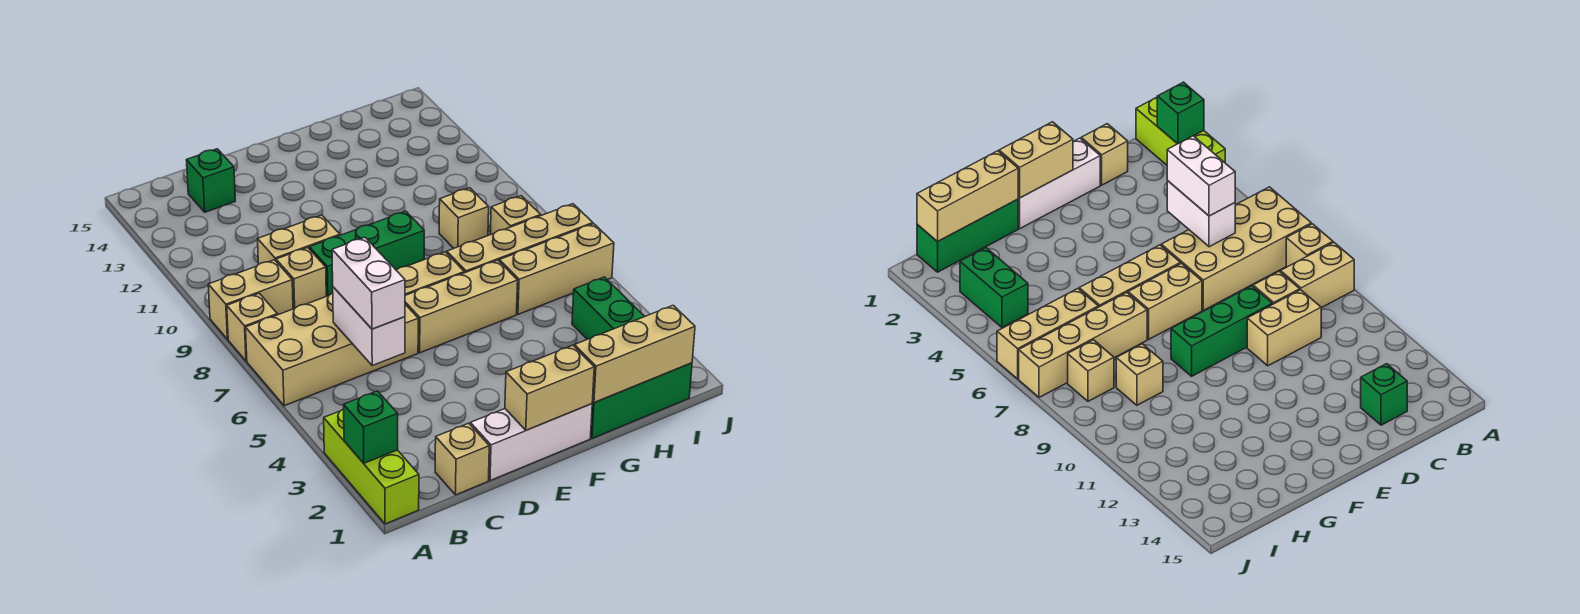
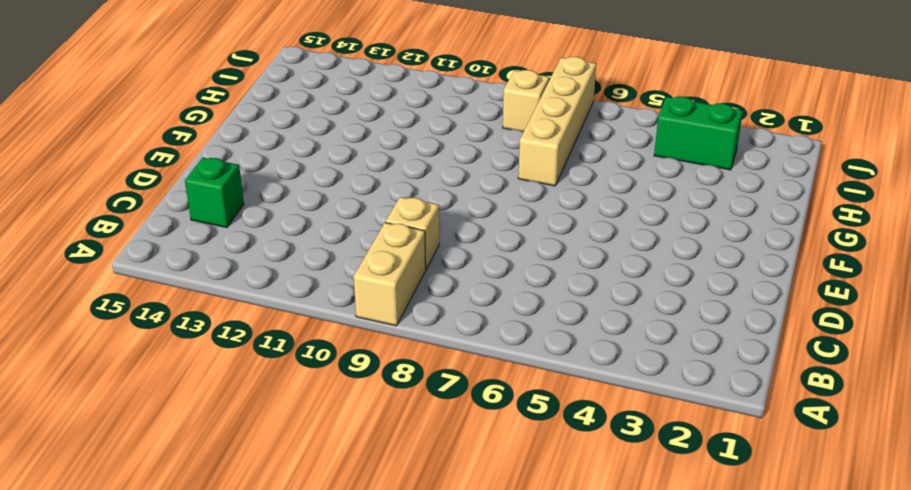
none -> lime 1x3 brick [324,409,419,524]
none -> tan 2x4 brick [246,293,418,406]
none -> tan 1x1 brick [227,293,277,361]

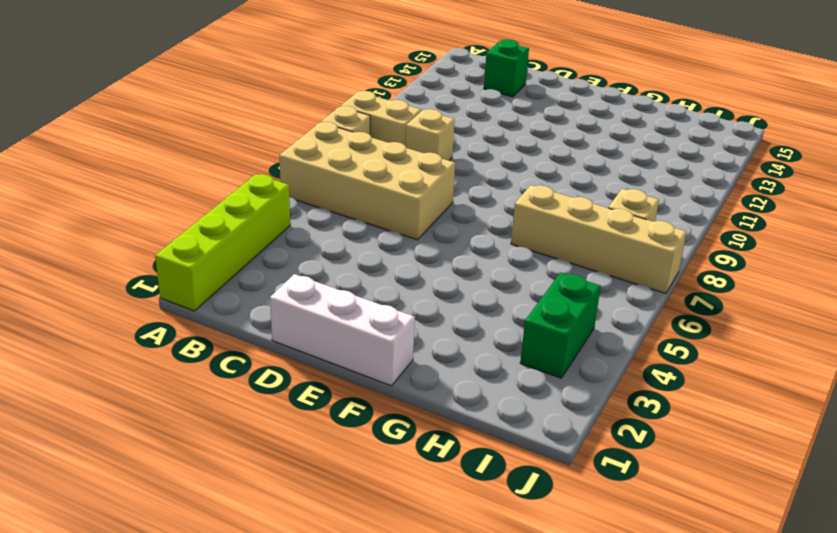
lime 1x4 brick [155,174,290,311] -> lime 1x3 brick [324,409,419,524]
none -> tan 1x1 brick [435,423,489,495]
none -> tan 1x2 brick [258,215,340,265]
none -> green 1x3 brick [309,211,424,296]

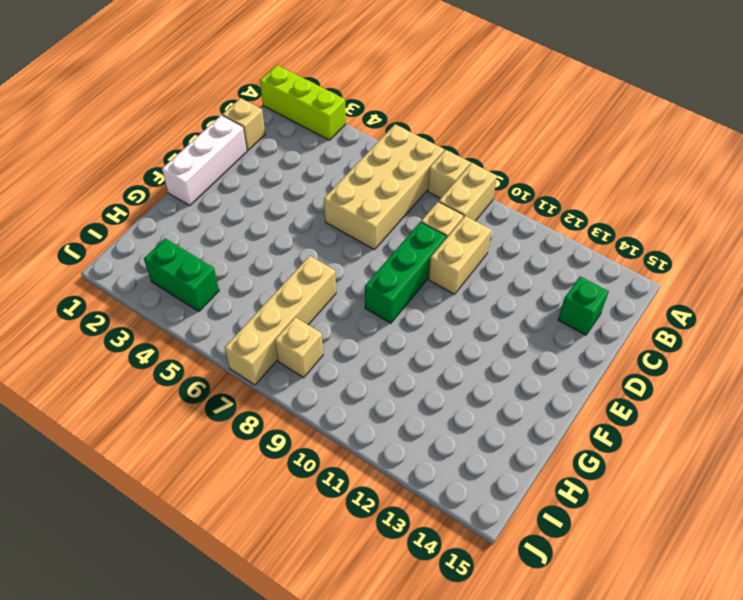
none -> tan 1x3 brick [405,260,518,353]
none -> tan 1x2 brick [396,252,464,295]
none -> green 1x3 brick [591,363,692,438]

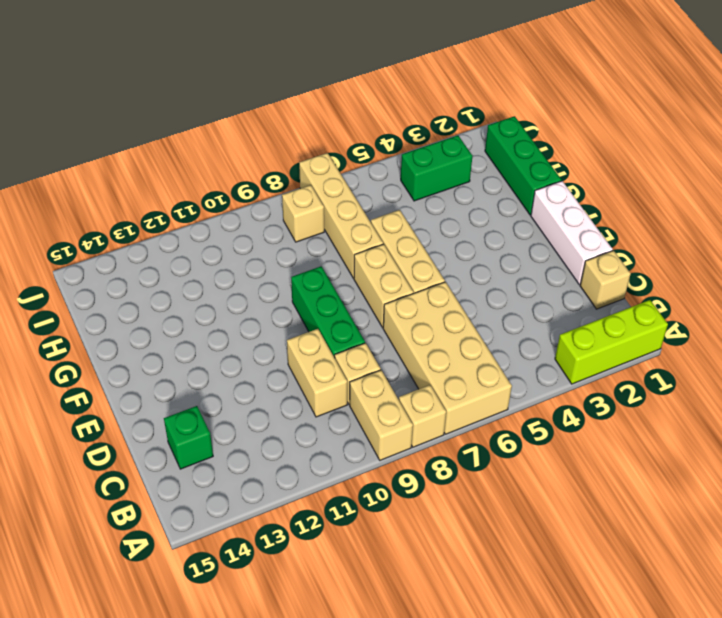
none -> tan 1x3 brick [499,224,614,314]
none -> tan 1x1 brick [439,188,489,248]
none -> green 1x1 brick [344,391,398,463]

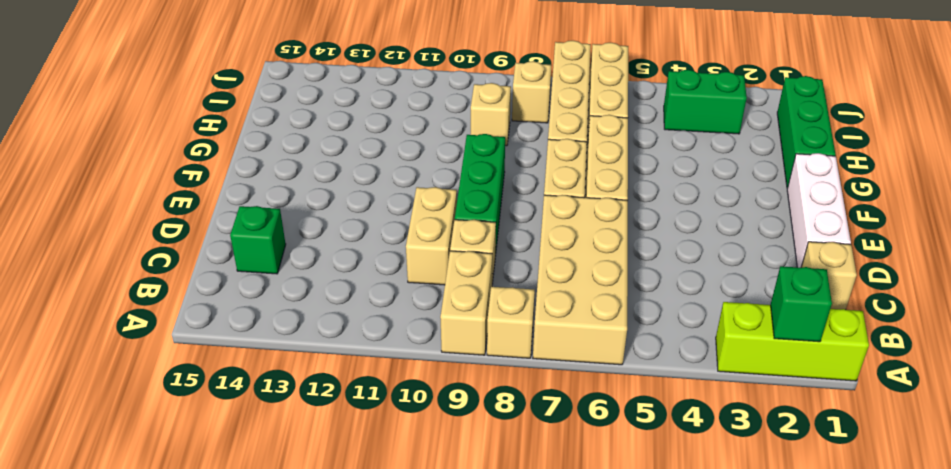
none -> white 1x2 brick [333,287,405,365]
none -> tan 1x2 brick [505,345,594,430]
none -> tan 1x3 brick [574,305,695,403]

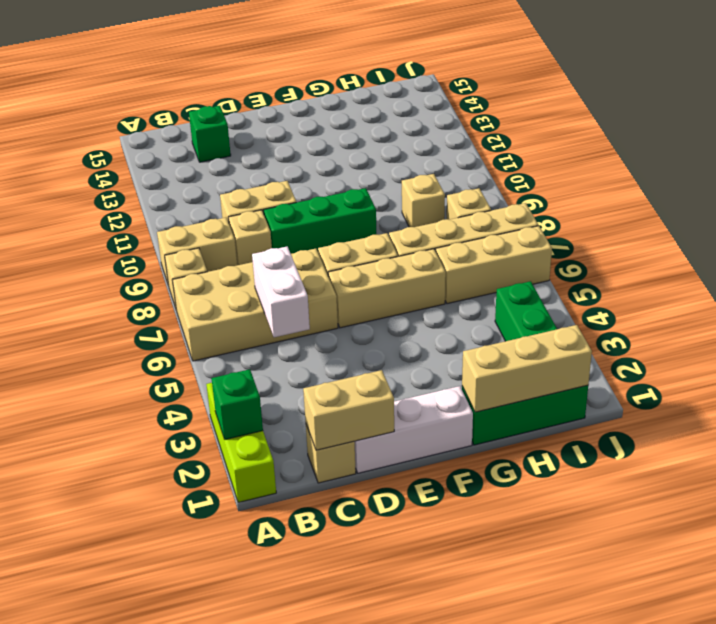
tan 1x2 brick [303,370,394,450] -> tan 1x2 brick moved to [505,345,594,430]
none -> white 1x2 brick [332,237,405,329]

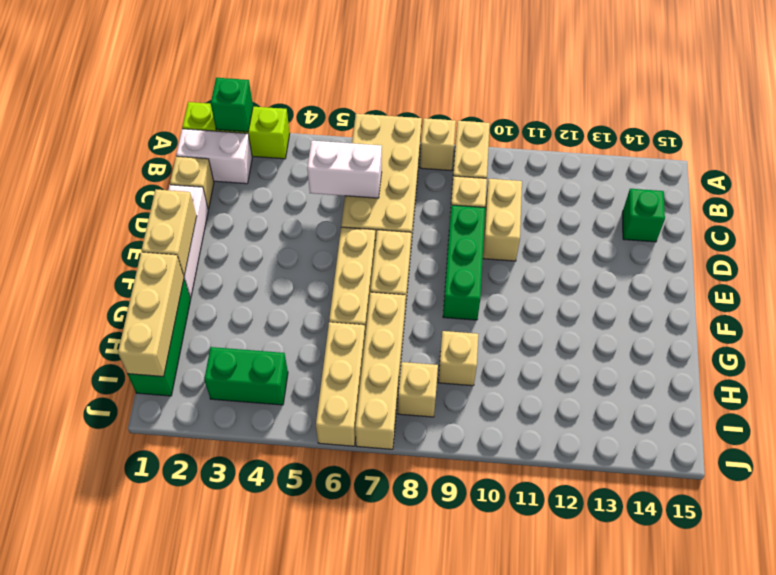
white 1x2 brick [176,129,252,184] -> white 1x2 brick moved to [332,237,405,329]

